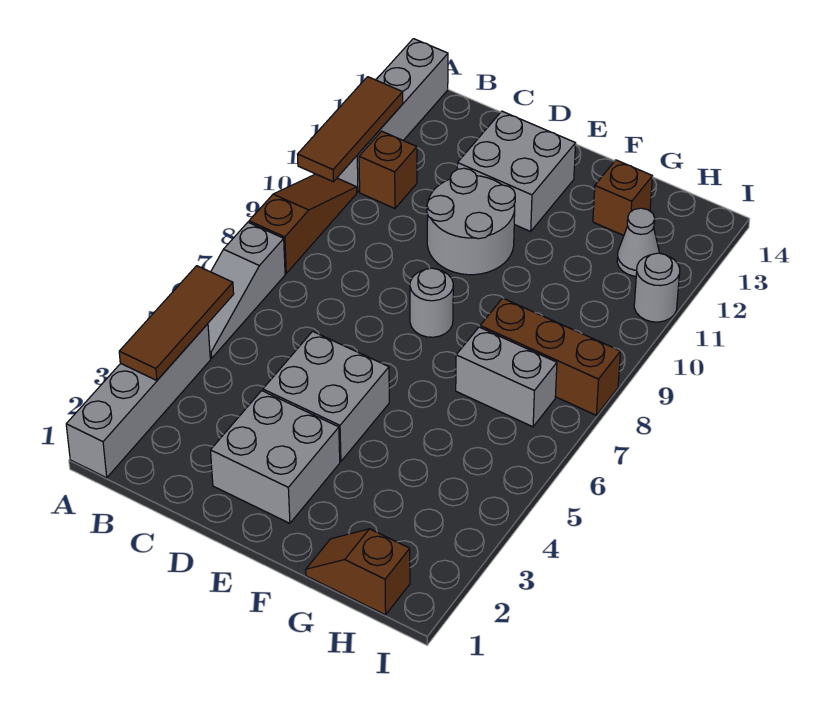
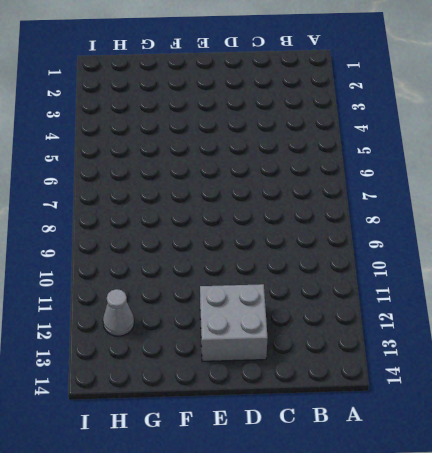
none -> grey 1x4 brick [66,324,210,478]
none -> grey 1x3 slope [208,222,285,358]
none -> brown 1x3 slope [249,174,357,273]

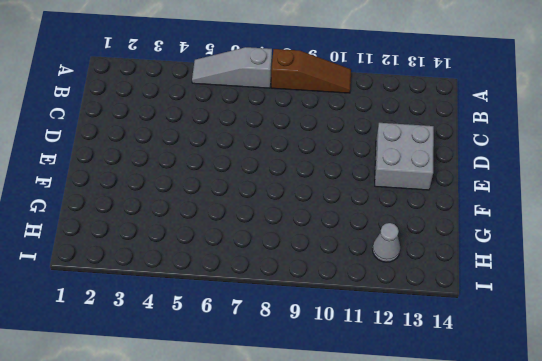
none -> grey 1x4 brick [66,324,210,478]
none -> grey 1x4 brick [337,39,448,192]
none -> brown 1x1 brick [359,131,417,209]

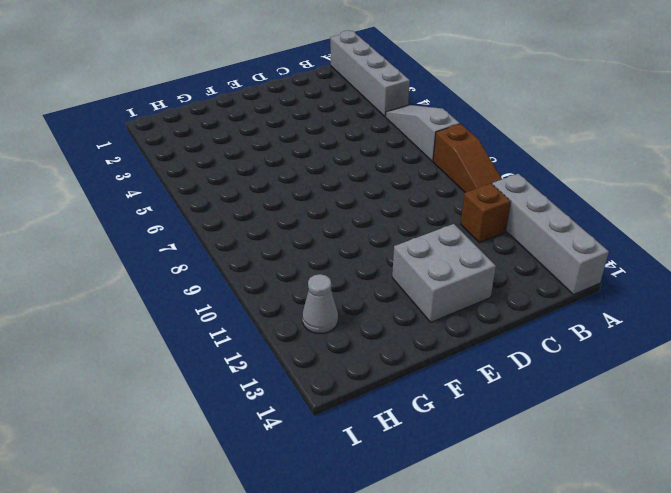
none -> grey 2x2 brick [211,391,340,523]
none -> grey 2x2 brick [263,331,389,461]
none -> grey 2x2 round brick [427,168,515,275]

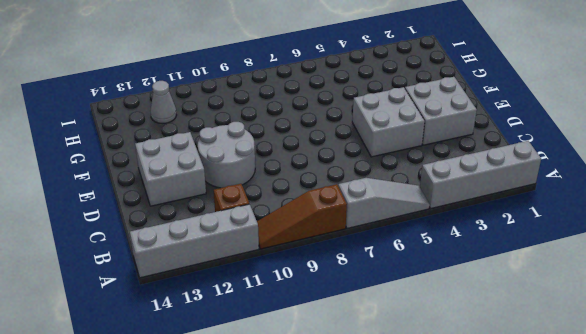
none -> grey 1x1 round brick [410,268,453,337]
none -> brown 1x2 slope [306,529,410,615]
none -> grey 1x2 brick [456,327,557,427]

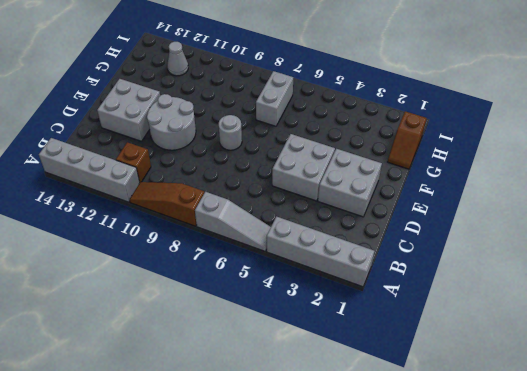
none -> brown 1x3 brick [480,298,620,415]
none -> brown 1x1 brick [593,160,652,235]
none -> grey 1x1 round brick [634,253,680,322]

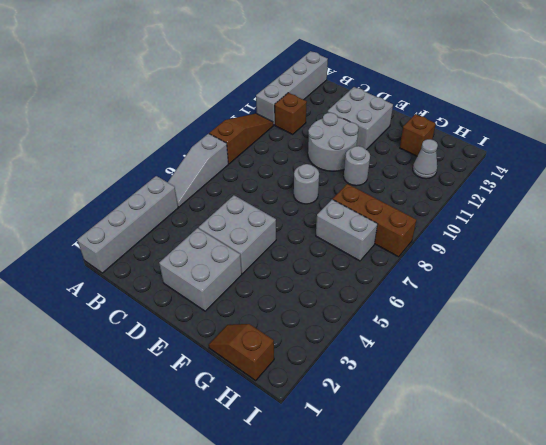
grey 1x1 round brick [344,146,370,186] -> grey 1x1 round brick moved to [634,253,680,322]
none -> brown 1x3 tile [119,266,234,381]
none -> brown 1x3 tile [298,77,403,182]

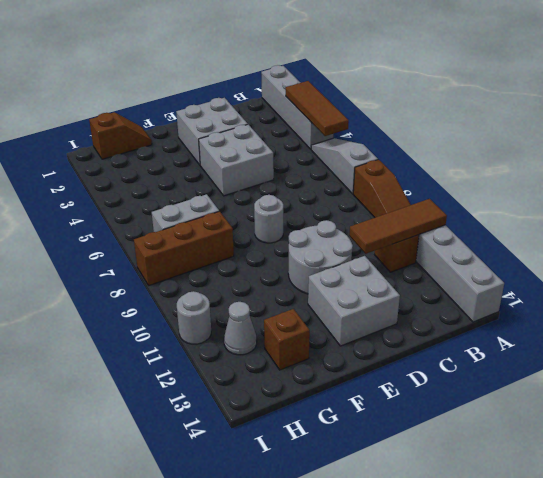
brown 1x3 tile [349,199,447,254] -> brown 1x3 tile turned to [298,77,403,182]

